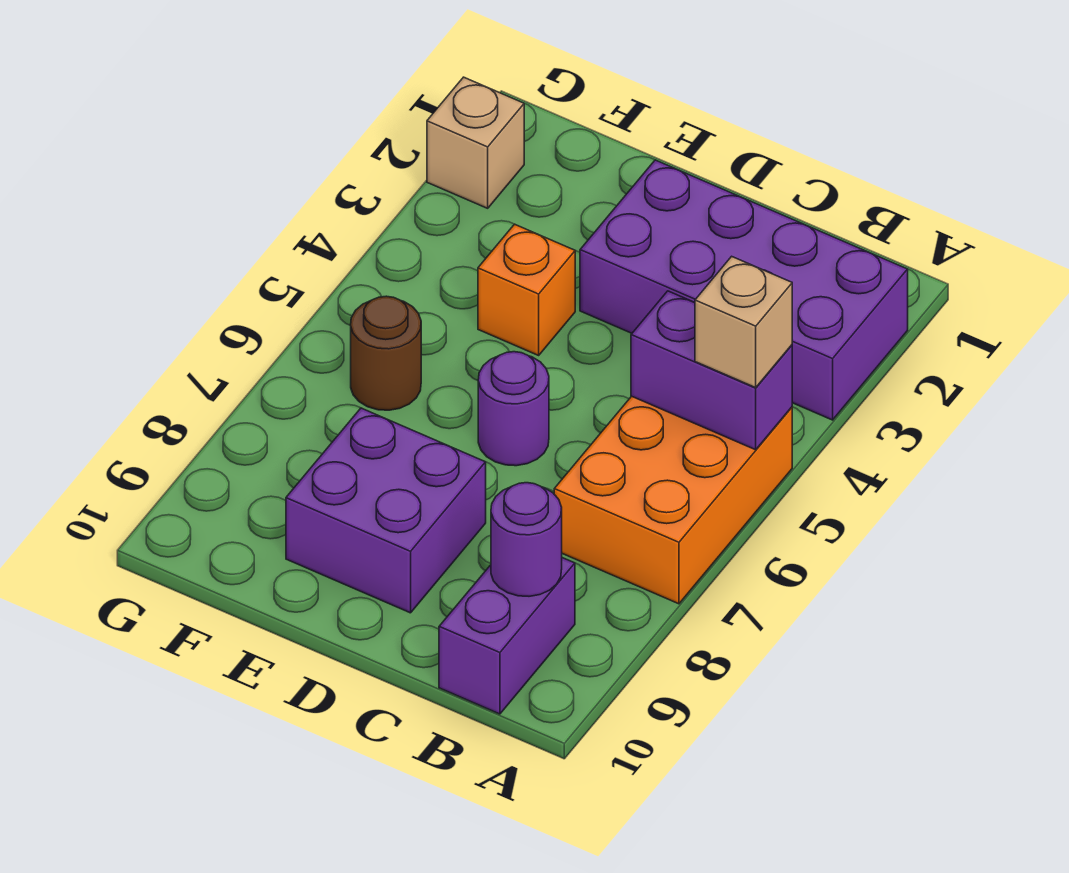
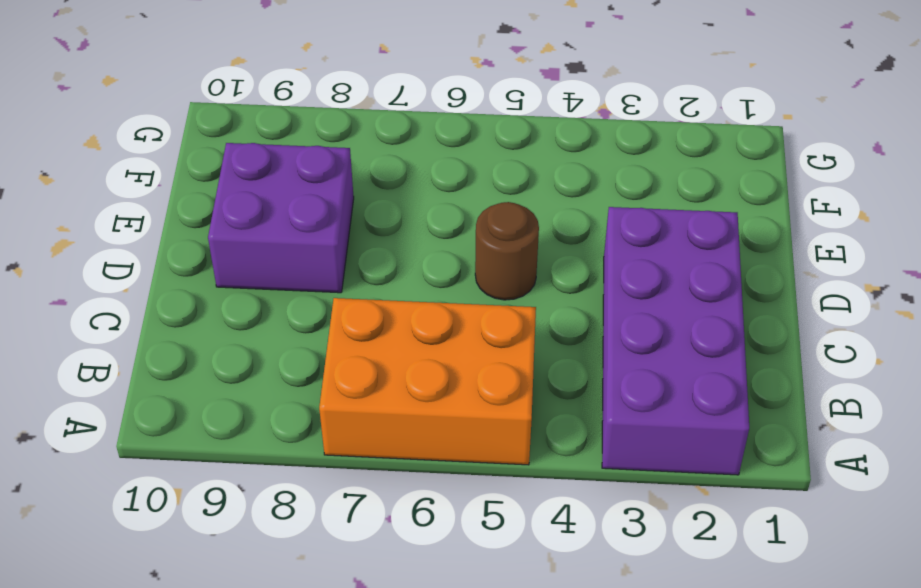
brown 1x1 round brick [475,202,539,300] -> brown 1x1 round brick moved to [351,296,421,410]
none -> purple 1x2 brick [439,558,575,714]
none -> purple 1x1 round brick [478,352,549,466]

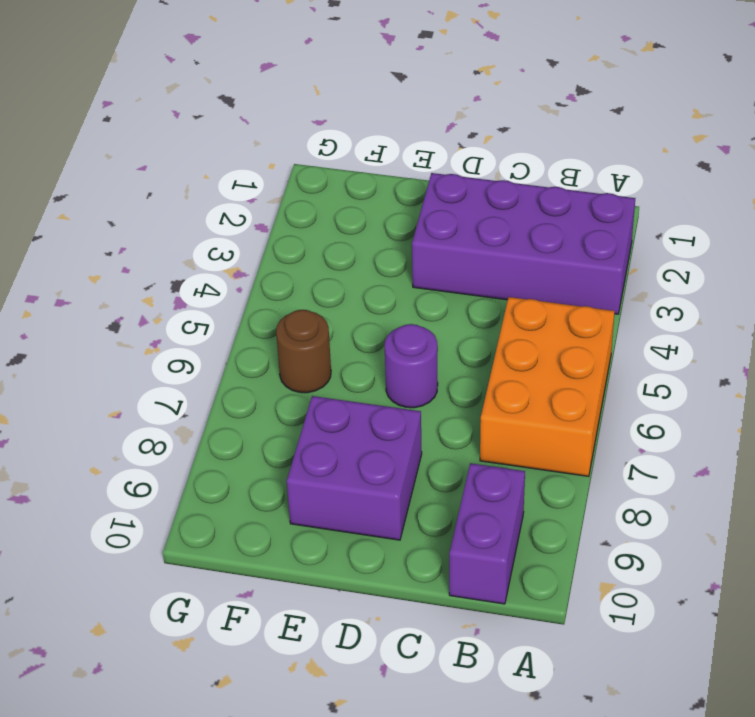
none -> orange 1x1 brick [478,224,575,355]
none -> tan 1x1 brick [427,77,524,208]

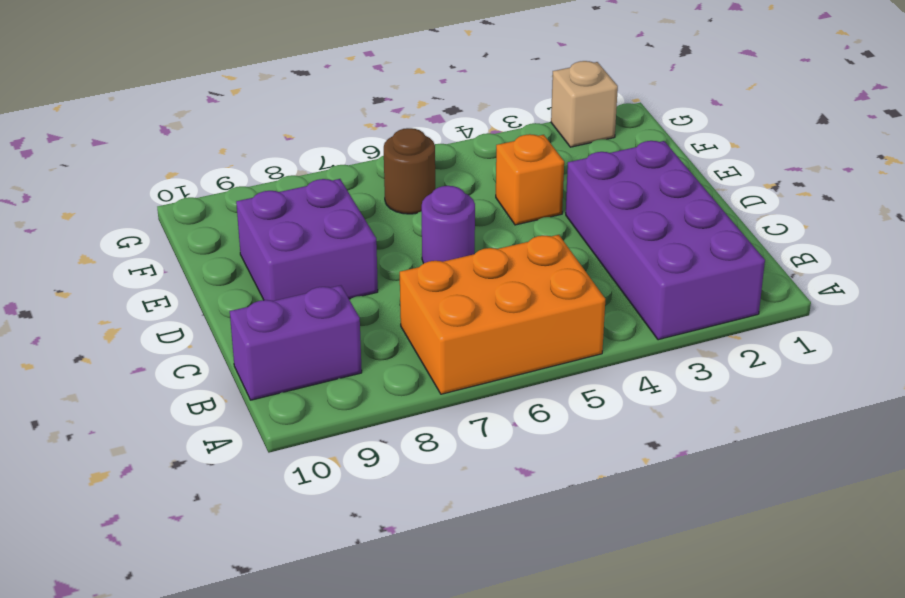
none -> purple 1x2 brick [631,291,792,450]
none -> purple 1x1 round brick [491,483,562,596]

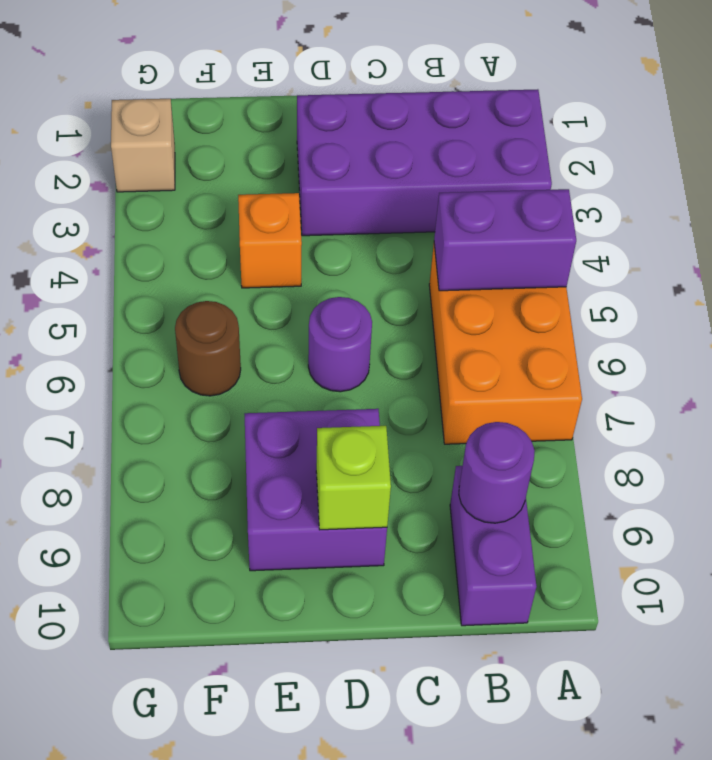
lime 1x1 brick [316,426,391,530] -> none
none -> tan 1x1 brick [695,256,792,388]

